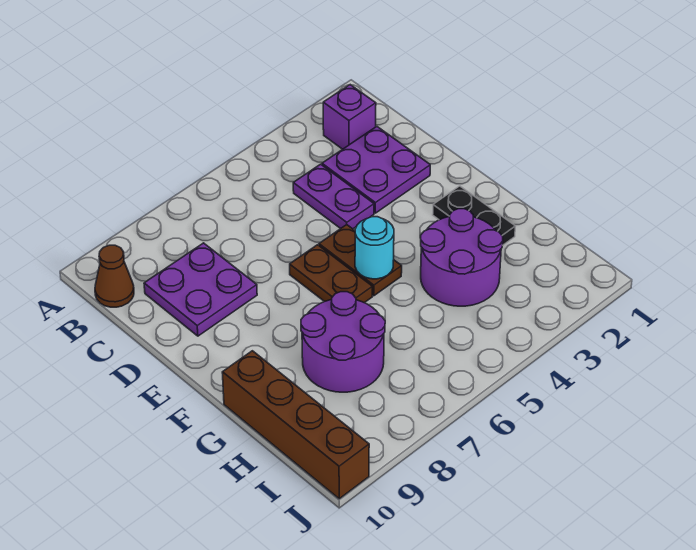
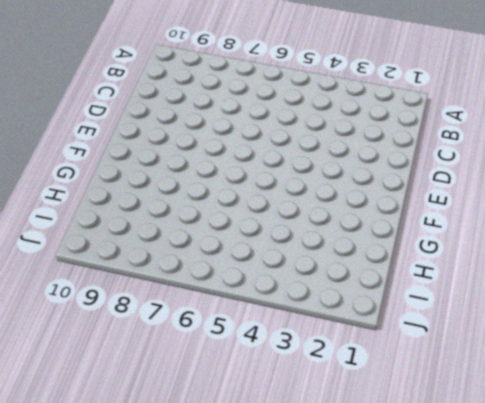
none -> purple 1x1 brick [323,85,376,149]
none -> brown 1x1 cone [95,245,134,307]
none -> purple 2x2 plate [322,127,430,213]

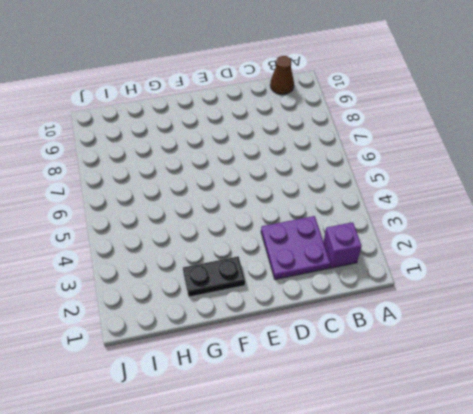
none -> purple 1x2 plate [293,164,374,229]
none -> purple 2x2 plate [144,243,257,336]
none -> brown 1x2 plate [319,225,402,296]

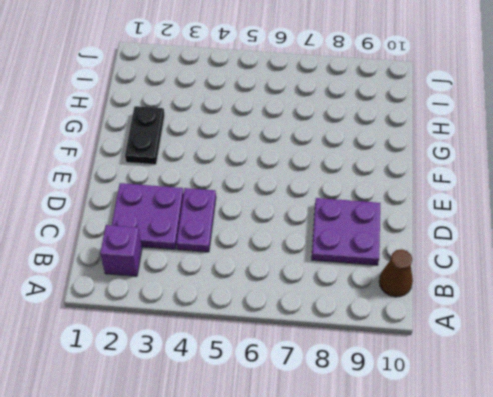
none -> brown 1x2 plate [319,225,402,296]
none -> brown 1x2 plate [290,245,372,303]
none -> purple 2x2 round brick [421,209,503,306]

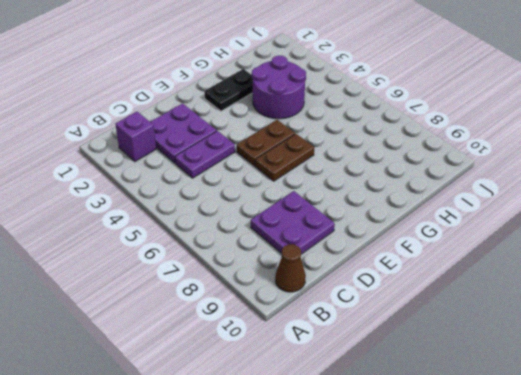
none -> purple 2x2 round brick [301,292,385,392]
none -> brown 1x4 brick [222,351,369,499]
none -> cyan 1x1 round brick [355,217,394,279]

